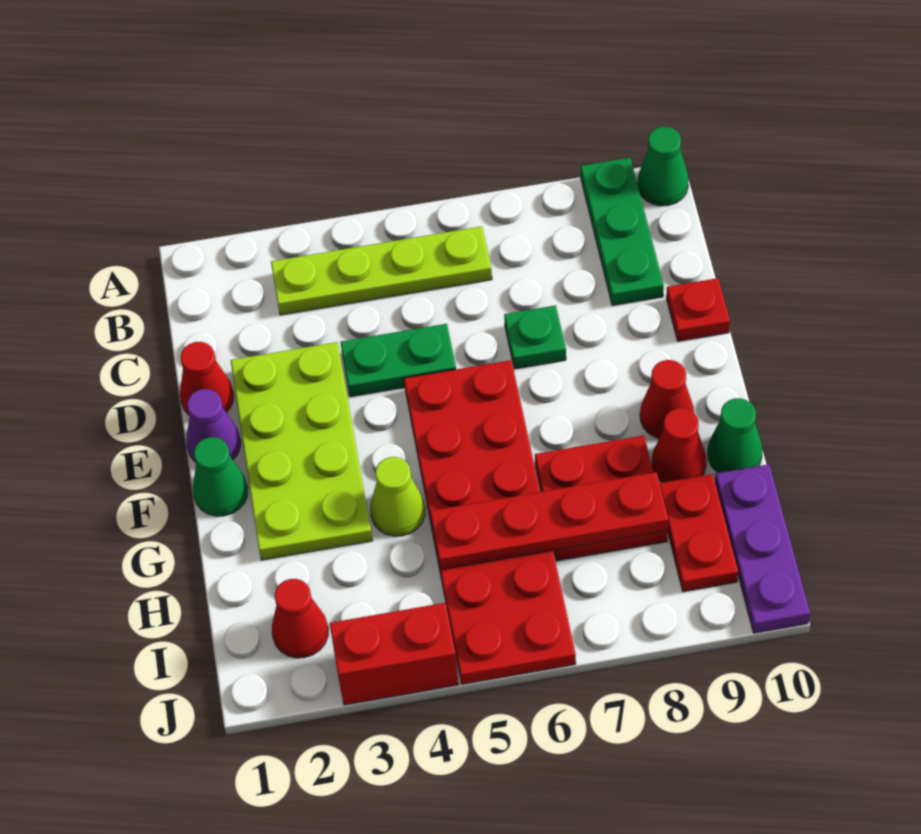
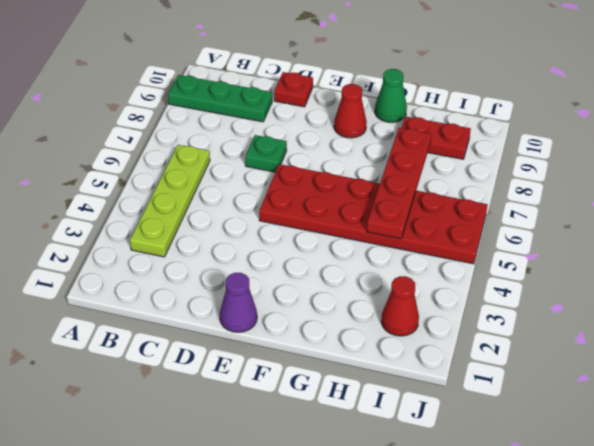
none -> green 1x1 cone [638,127,688,206]
none -> red 1x1 cone [180,342,234,415]
none -> lime 2x4 plate [231,342,373,560]

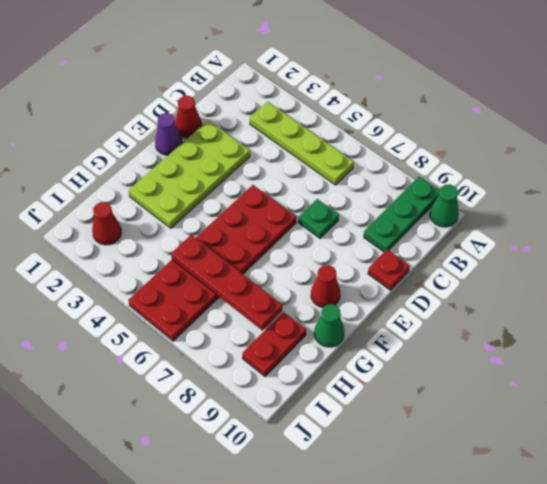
none -> green 1x2 plate [340,324,456,397]
none -> green 1x1 cone [193,437,248,516]
none -> lime 1x1 cone [370,457,425,536]

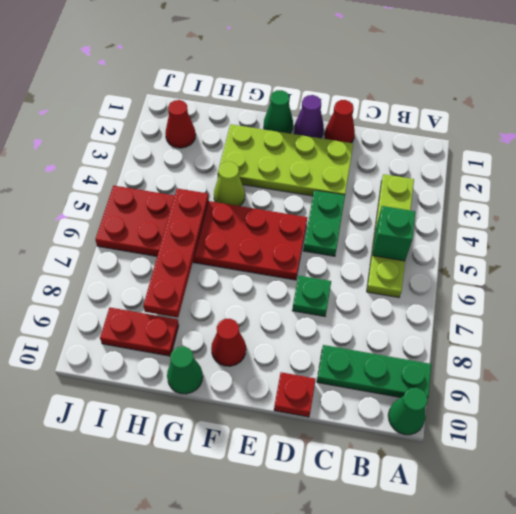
green 1x1 brick [372,206,415,261] -> none
none -> red 2x2 plate [535,435,668,561]
none -> red 1x1 cone [652,408,706,483]
none -> purple 1x3 plate [715,464,810,633]

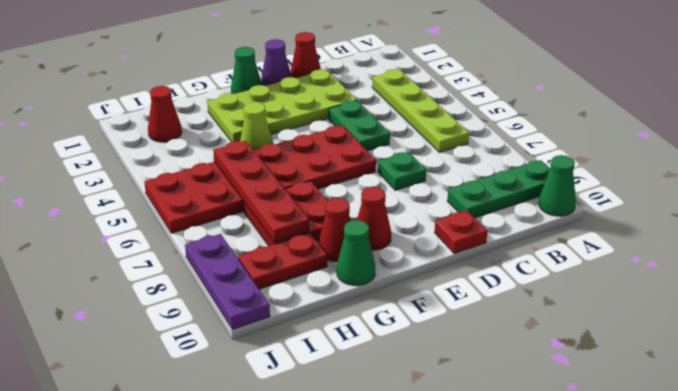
purple 1x3 plate [185,234,270,329] -> purple 1x3 plate turned to [715,464,810,633]
none -> red 1x2 brick [330,603,459,705]

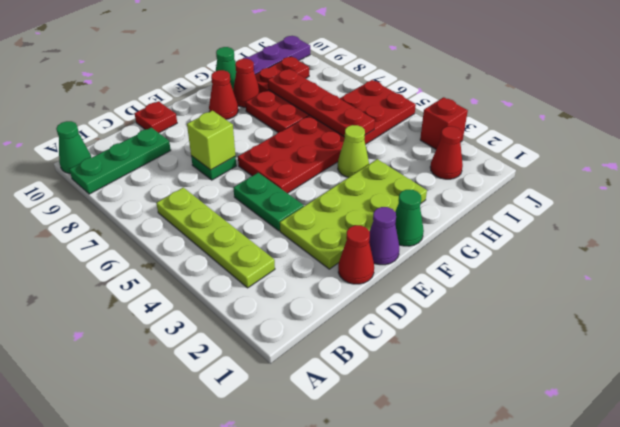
lime 1x1 brick [187,111,235,170] -> none
red 1x1 brick [420,97,468,149] -> red 1x2 brick [330,603,459,705]

